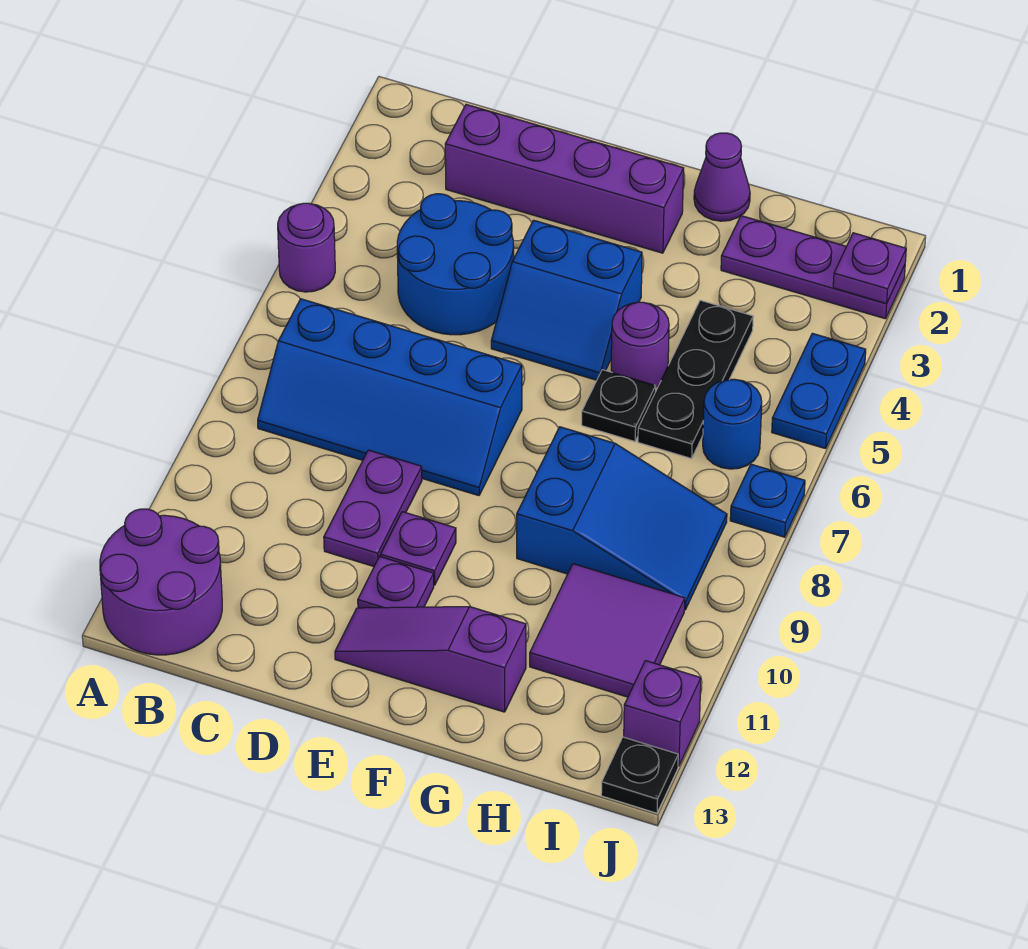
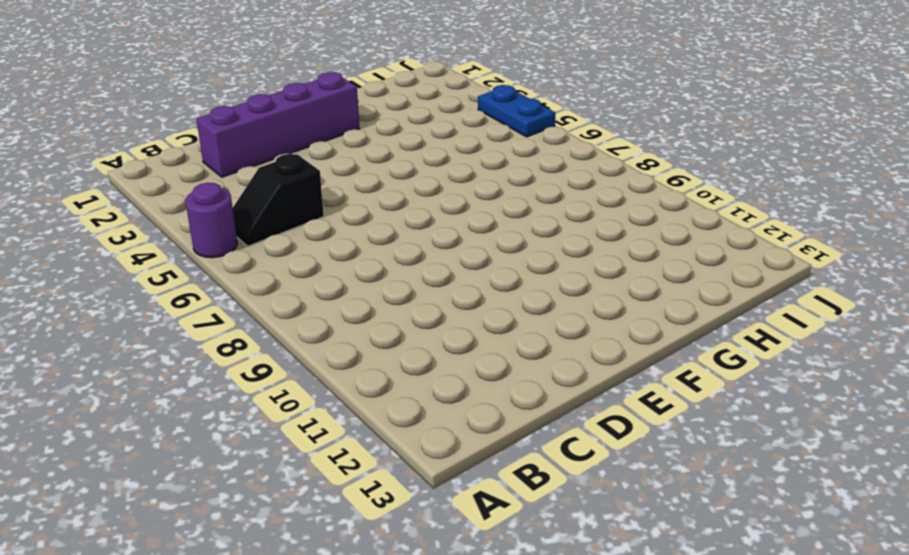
black 1x2 slope [233,154,324,246] -> blue 2x2 round brick [397,194,514,335]
none -> purple 2x2 round brick [100,509,222,655]
none -> blue 2x4 slope [258,299,522,496]
none -> purple 1x2 plate [324,450,422,566]

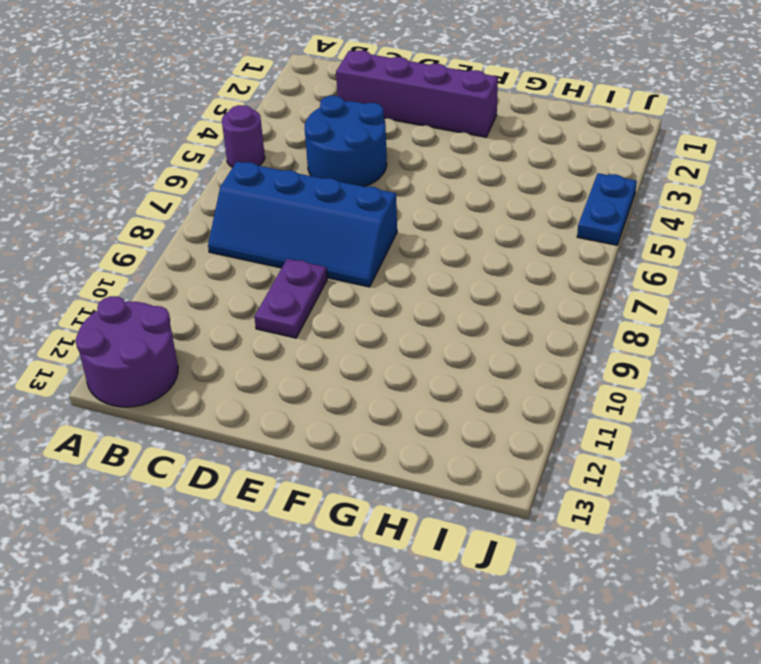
none -> blue 2x2 slope [491,220,642,380]
none -> purple 1x1 plate [381,512,456,585]
none -> purple 1x1 plate [358,557,434,608]

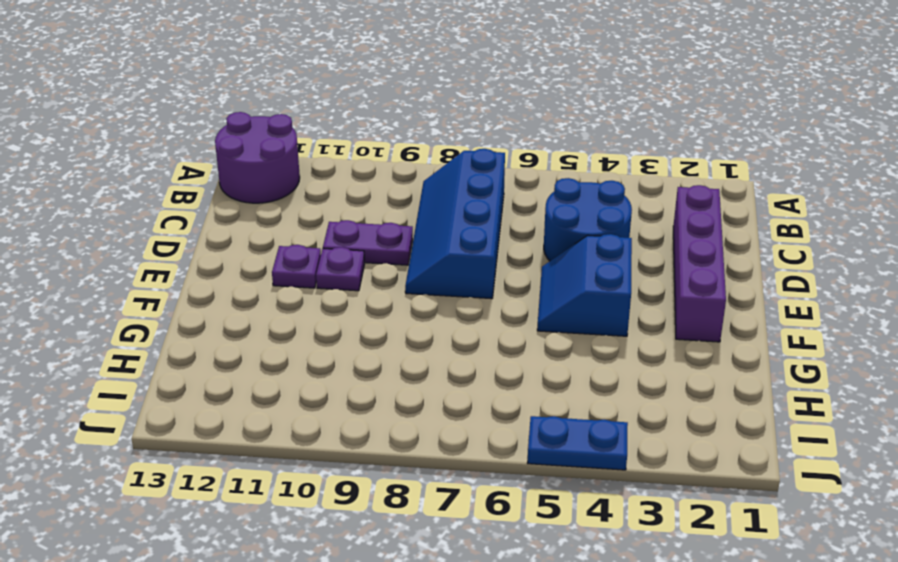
none -> purple 1x1 round brick [278,203,335,292]
none -> purple 1x3 slope [335,607,526,712]
none -> purple 1x1 cone [694,133,750,221]

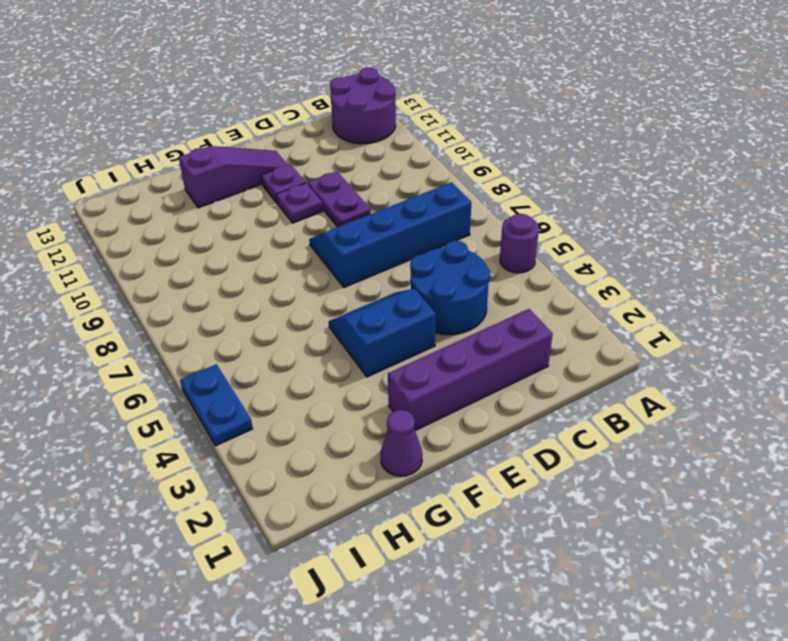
none -> purple 1x1 round brick [611,302,669,387]
none -> black 1x1 plate [582,370,656,442]
none -> blue 2x3 slope [517,427,727,610]

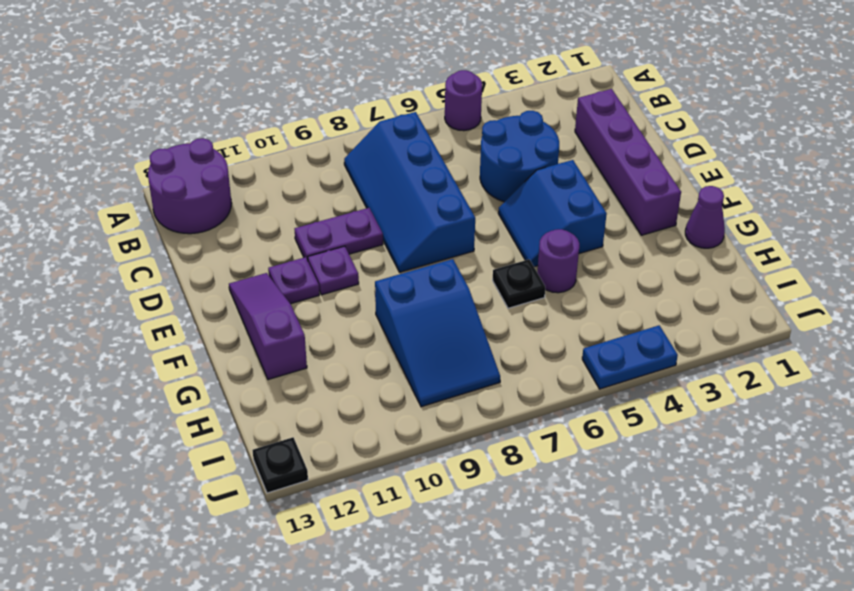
none -> purple 1x3 plate [721,216,905,319]
none -> black 1x3 plate [638,300,753,459]
none -> purple 2x2 tile [530,564,685,697]

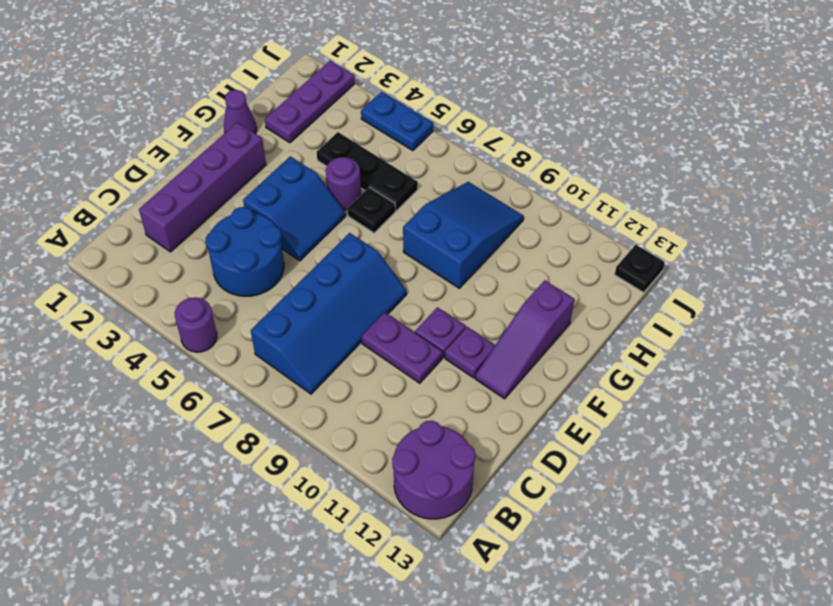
none -> purple 2x2 tile [530,564,685,697]
none -> blue 1x1 round brick [703,379,762,469]
none -> blue 1x1 plate [730,464,805,537]

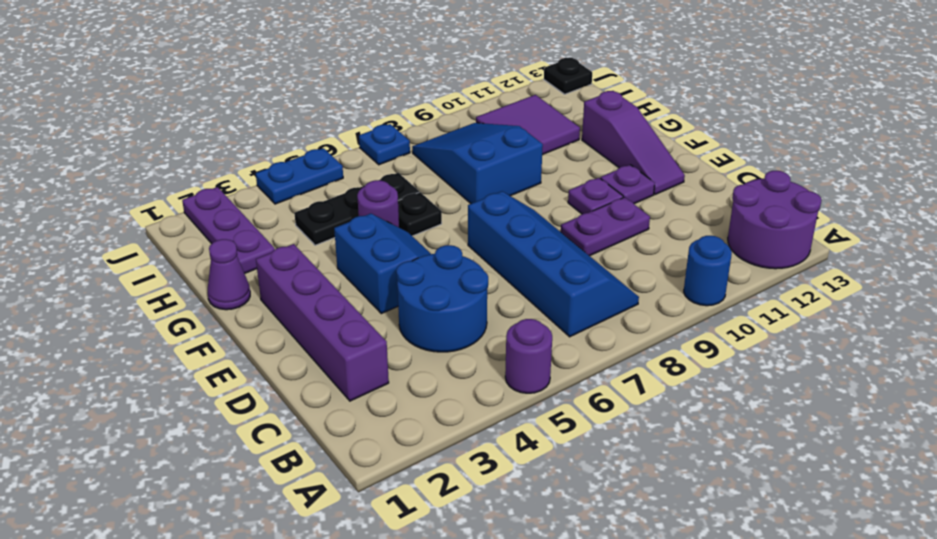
blue 1x1 round brick [684,236,732,306] -> blue 1x1 round brick moved to [703,379,762,469]
none -> purple 1x1 brick [624,661,701,766]
none -> purple 1x1 plate [833,233,906,304]

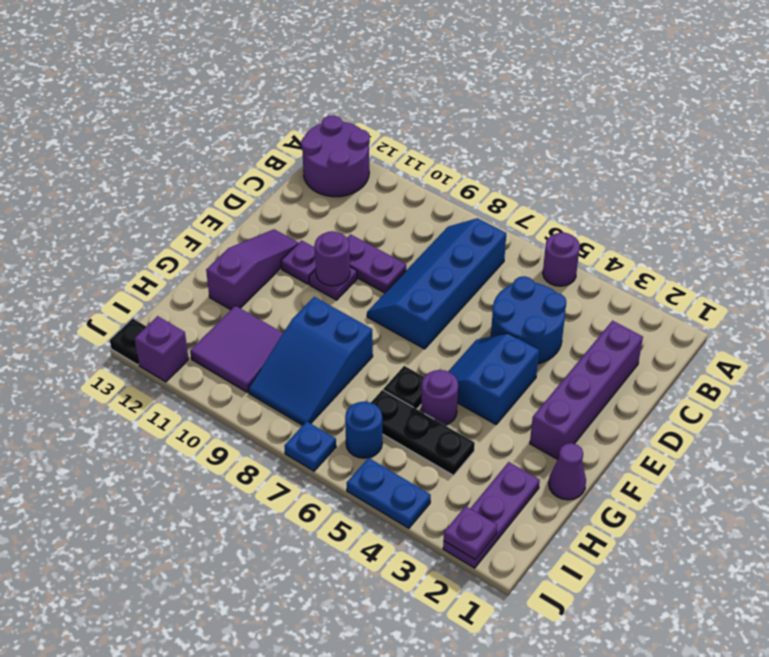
purple 1x1 round brick [315,231,350,286] -> none

